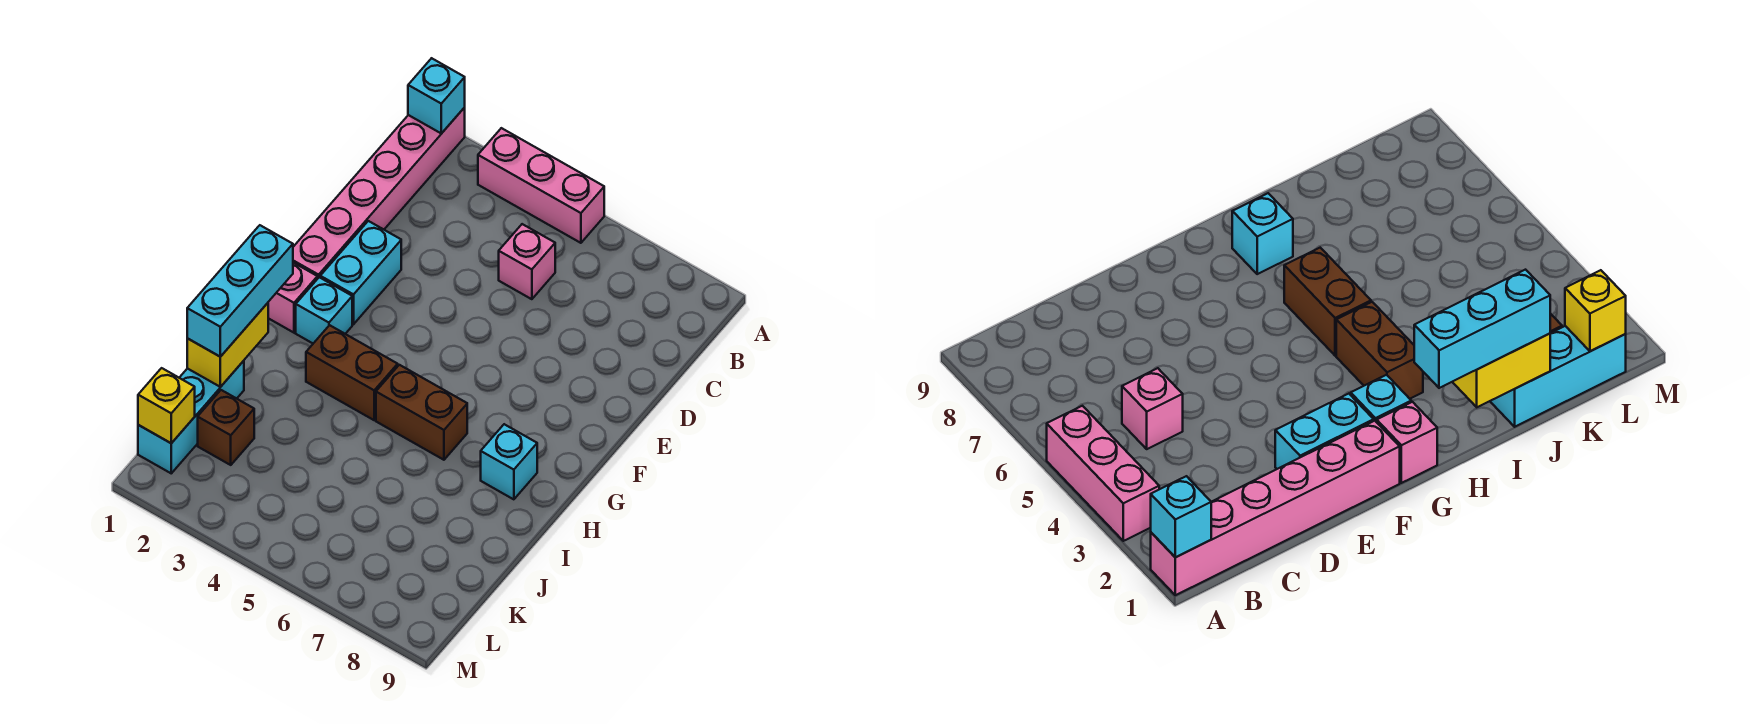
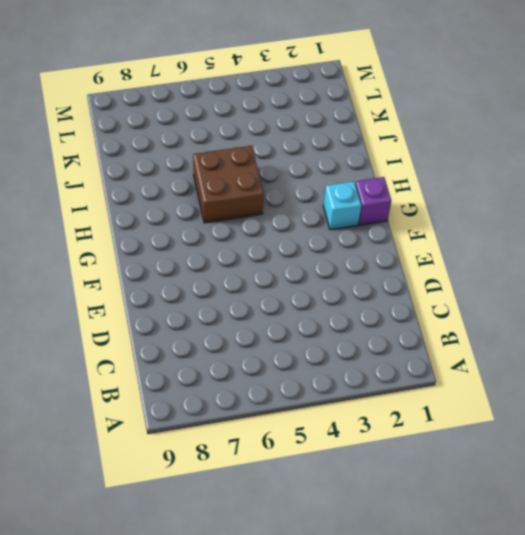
purple 1x1 brick [355,177,391,225] -> pink 1x1 brick [268,263,317,333]
brown 2x2 brick [193,146,264,223] -> brown 1x2 brick [376,365,467,460]
none -> pink 1x6 brick [293,108,465,279]
none -> pink 1x3 brick [478,128,604,243]
none -> pink 1x1 brick [499,224,555,299]

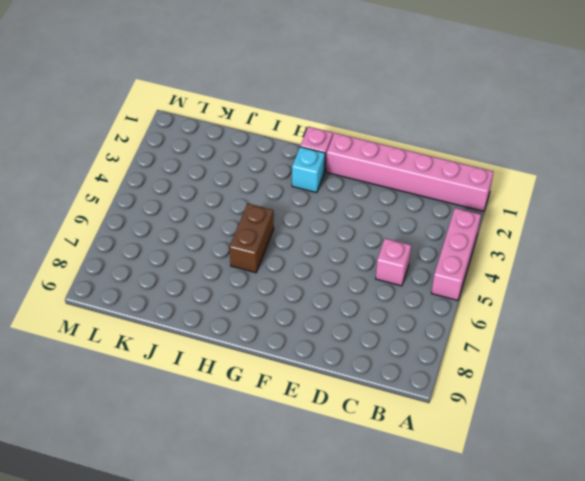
none -> cyan 1x2 brick [320,221,401,324]
none -> brown 1x2 brick [306,325,398,420]
none -> cyan 1x1 brick [481,424,537,499]

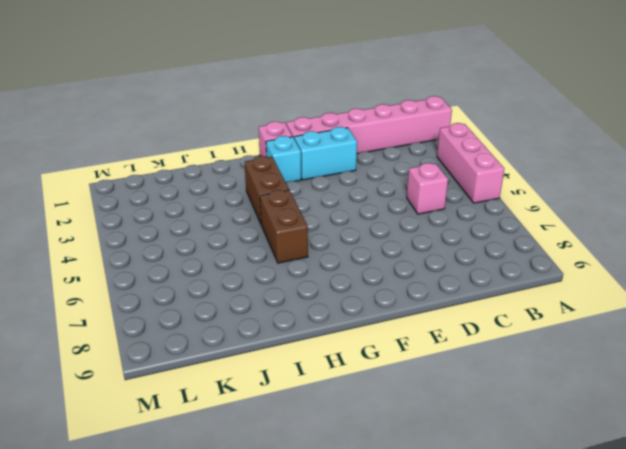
none -> cyan 1x1 brick [481,424,537,499]
none -> cyan 1x3 brick [138,361,244,473]
none -> brown 1x1 brick [198,390,254,465]

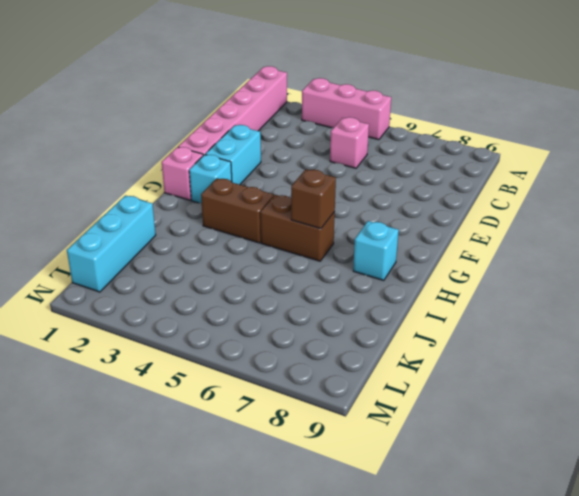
brown 1x1 brick [291,169,336,229] -> brown 1x1 brick moved to [198,390,254,465]
none -> cyan 1x1 brick [408,58,465,134]
none -> yellow 1x2 brick [187,303,268,387]
none -> yellow 1x1 brick [138,368,195,443]

